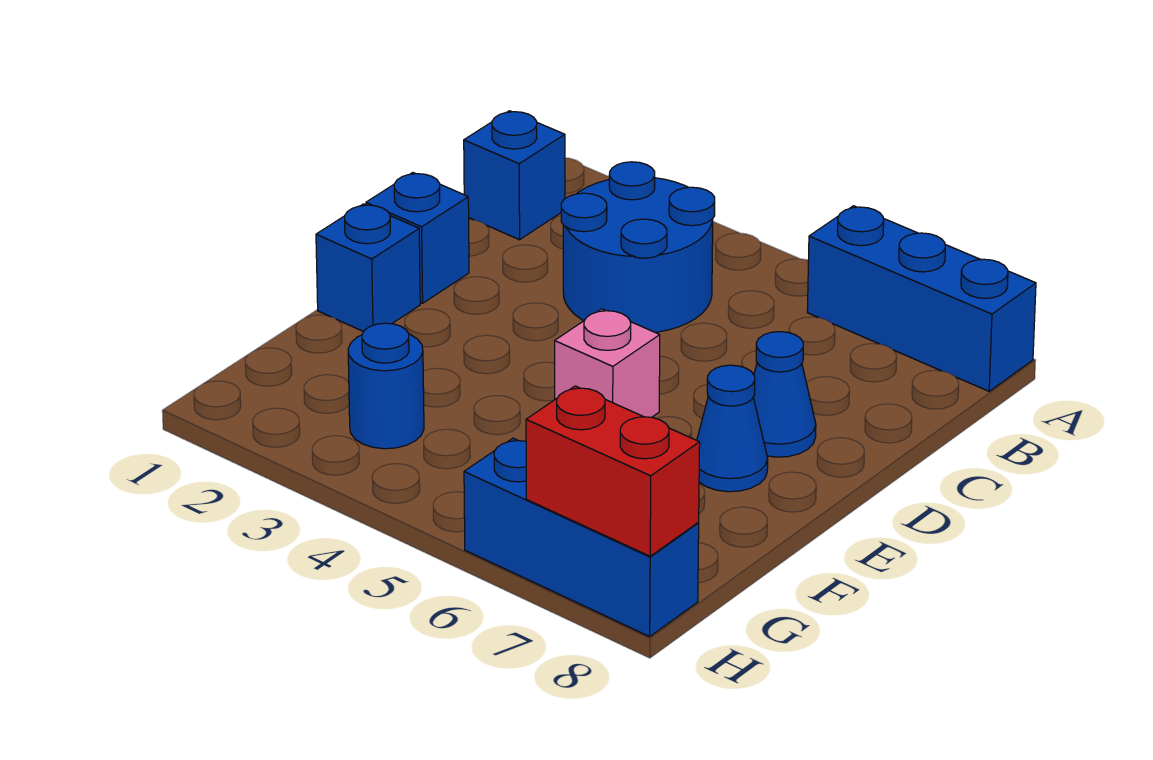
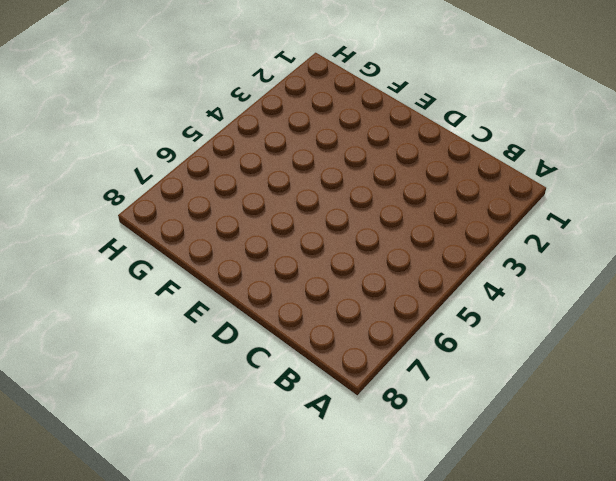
none -> blue 1x3 brick [807,206,1036,391]
none -> blue 1x1 brick [464,111,565,240]

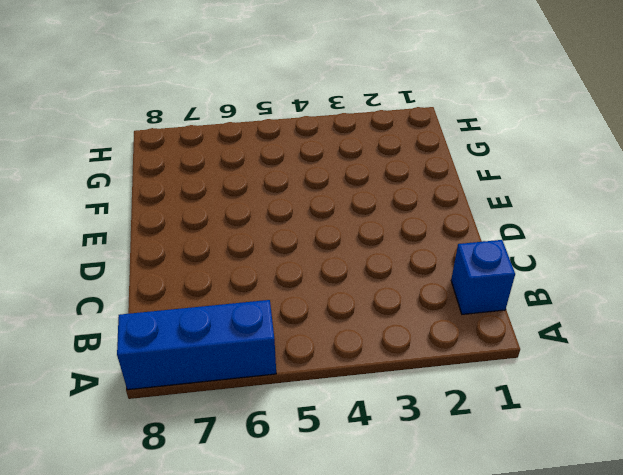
none -> blue 2x2 round brick [561,162,715,332]
none -> blue 1x1 brick [366,173,469,303]

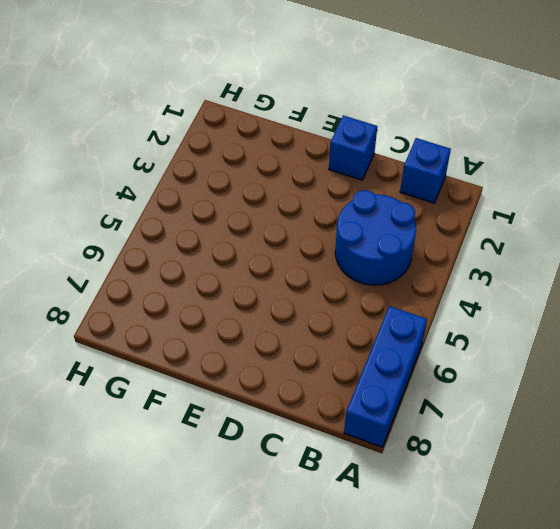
none -> blue 1x1 cone [753,332,816,457]
none -> blue 1x1 brick [316,204,420,332]

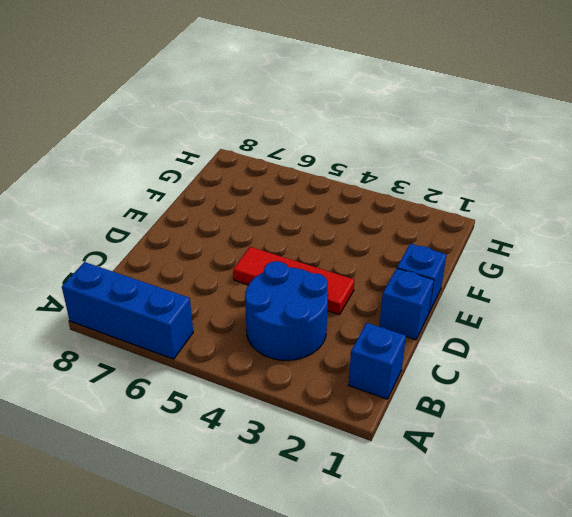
red 1x3 tile [233,247,355,315] -> none
none -> blue 1x1 cone [753,332,816,457]
none -> pink 1x1 brick [555,309,660,417]

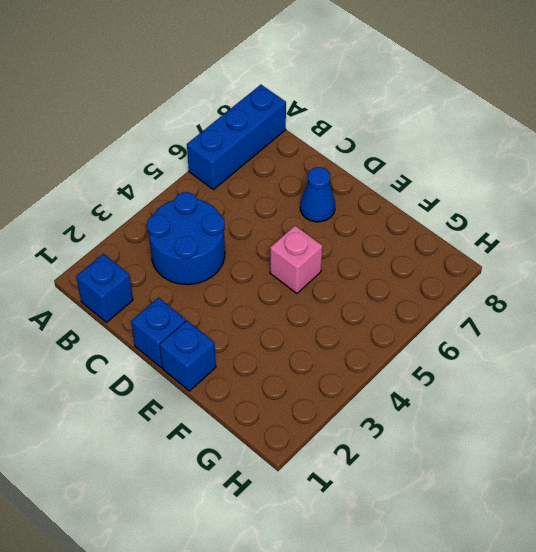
none -> blue 1x1 cone [697,365,768,492]
none -> blue 1x1 round brick [348,323,424,449]

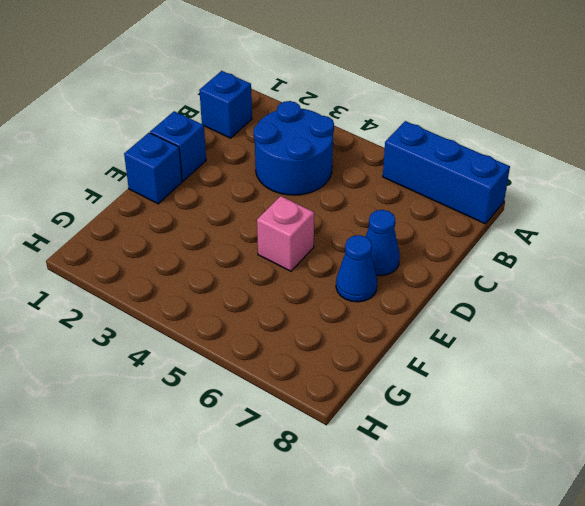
none -> blue 1x1 round brick [348,323,424,449]
none -> blue 1x3 brick [464,438,699,637]

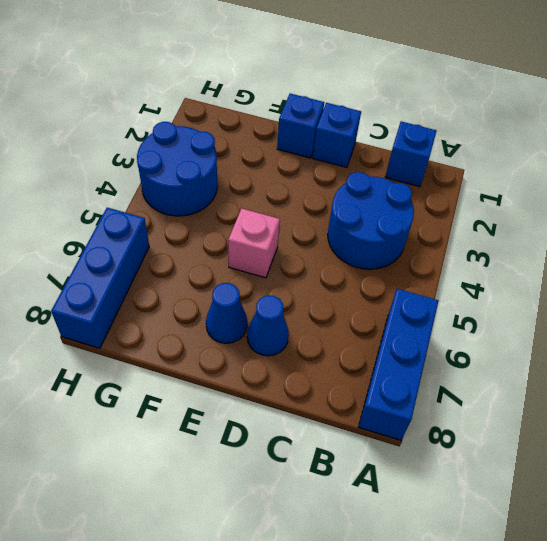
blue 2x2 round brick [137,122,217,216] -> blue 1x1 round brick [348,323,424,449]
none -> red 1x2 brick [526,386,700,556]

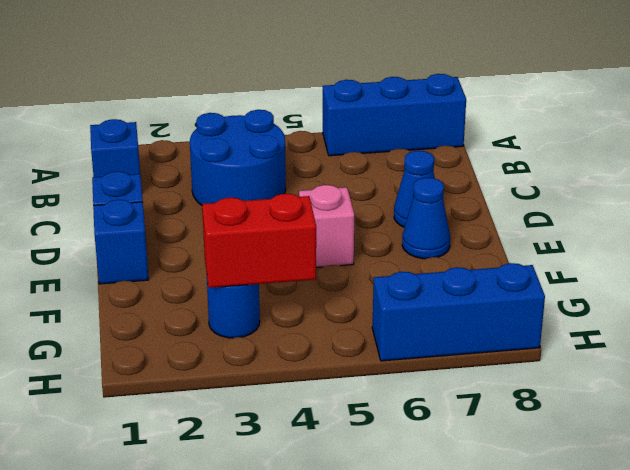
red 1x2 brick [202,194,316,288] -> red 1x2 brick moved to [526,386,700,556]

